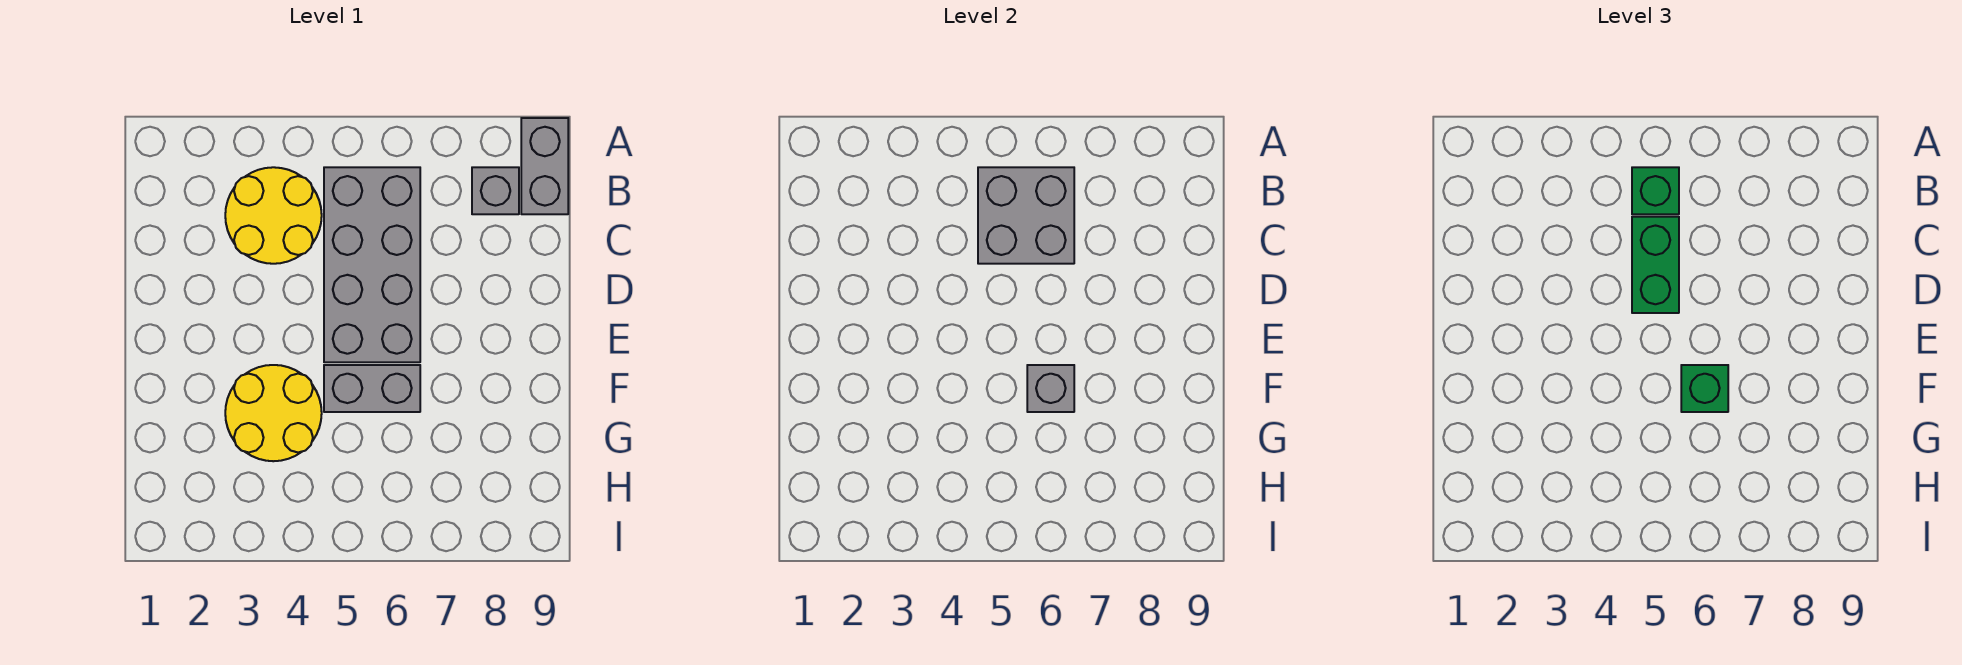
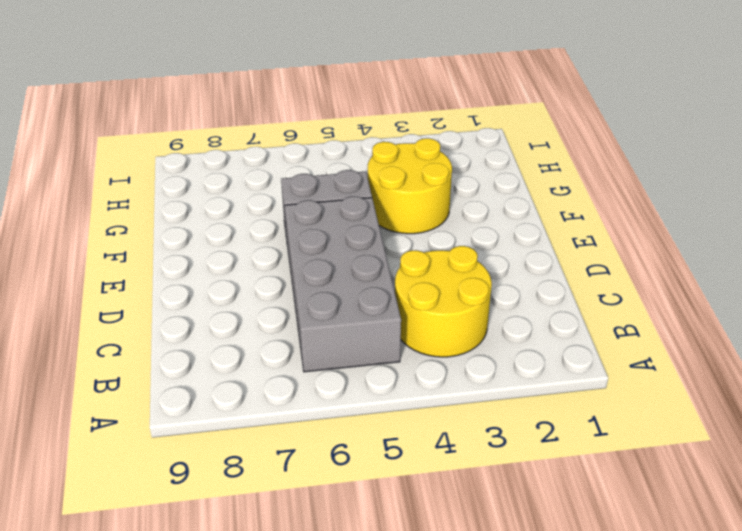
none -> grey 1x2 brick [521,118,568,214]
none -> grey 1x1 brick [472,167,519,214]

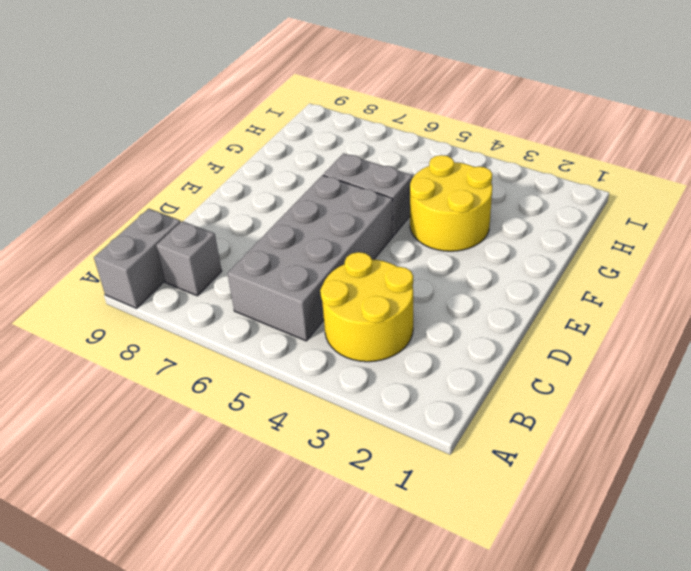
none -> grey 2x2 brick [978,167,1074,264]
none -> grey 1x1 brick [1027,365,1074,412]

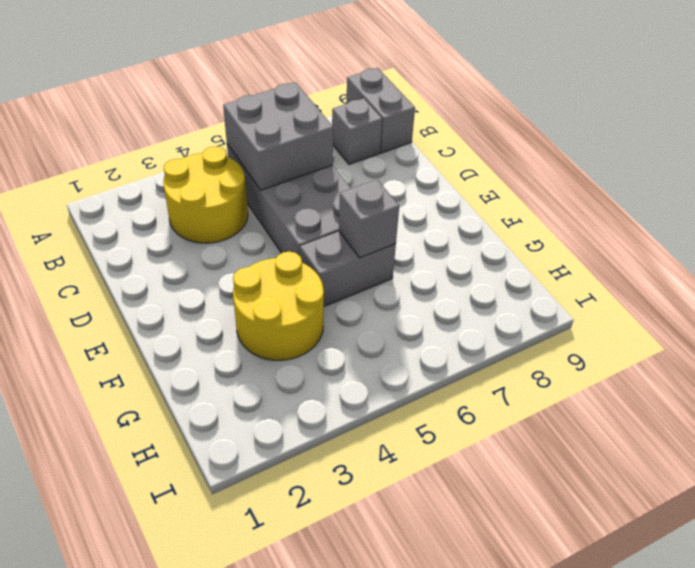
none -> green 1x1 brick [1632,167,1679,214]
none -> green 1x2 brick [1632,217,1679,313]

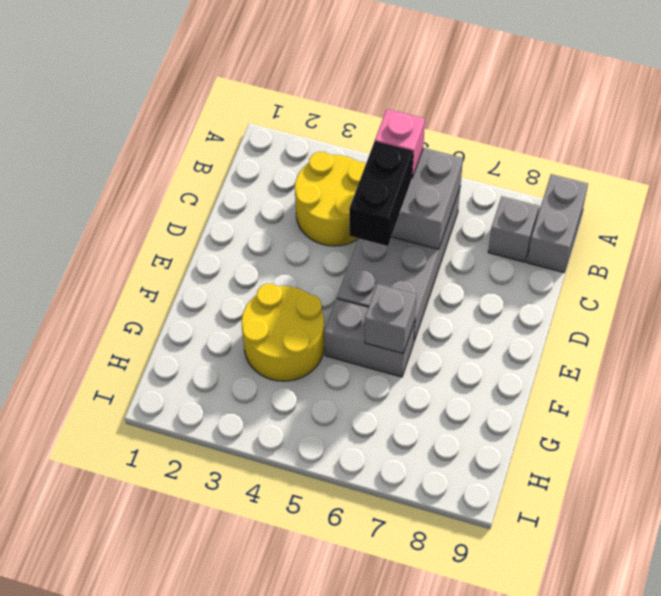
pink 1x1 brick [375,109,425,178] -> green 1x1 brick [1632,167,1679,214]
black 1x2 brick [349,142,413,246] -> green 1x2 brick [1632,217,1679,313]
none -> green 1x1 brick [1681,365,1728,412]

